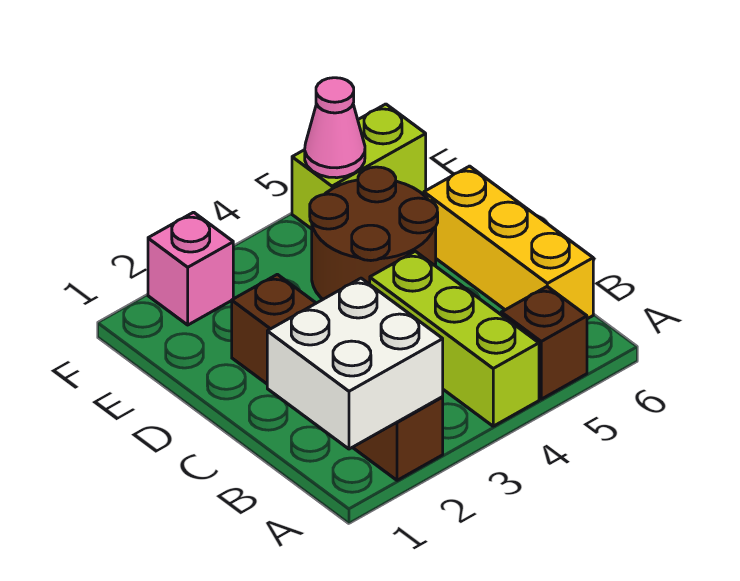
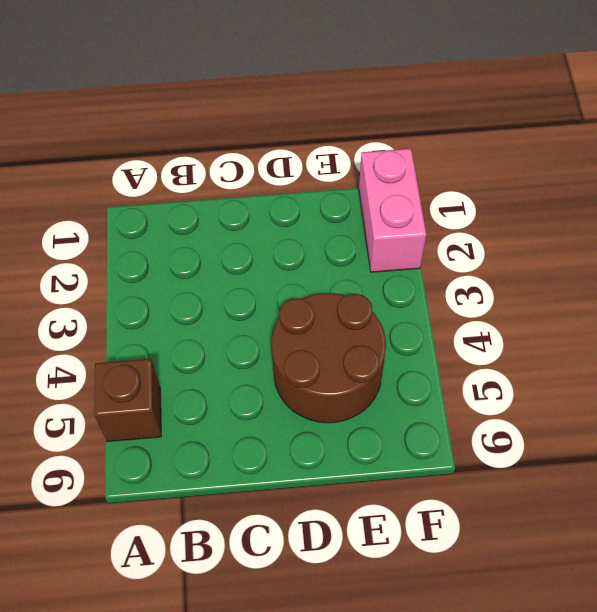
pink 1x2 brick [359,149,426,272] -> pink 1x1 brick [148,212,233,325]
none -> brown 1x4 brick [232,274,443,480]
none -> lime 1x3 brick [370,251,539,426]

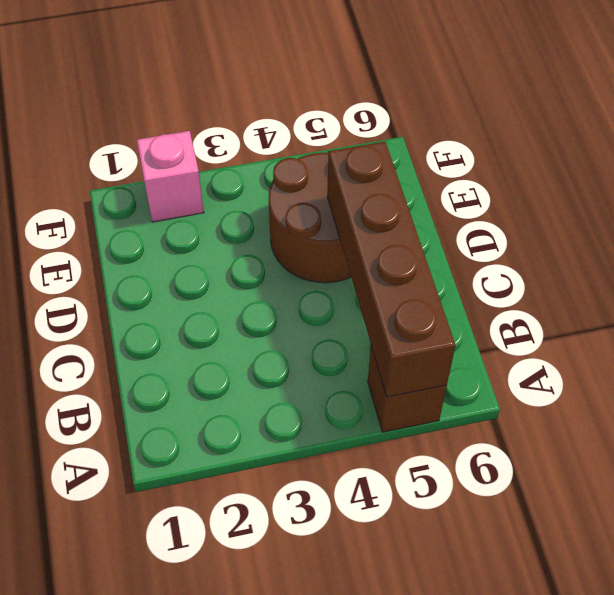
brown 1x4 brick [327,142,456,397] -> brown 1x4 brick moved to [232,274,443,480]
none -> lime 1x3 brick [370,251,539,426]
none -> yellow 1x3 brick [424,166,593,319]

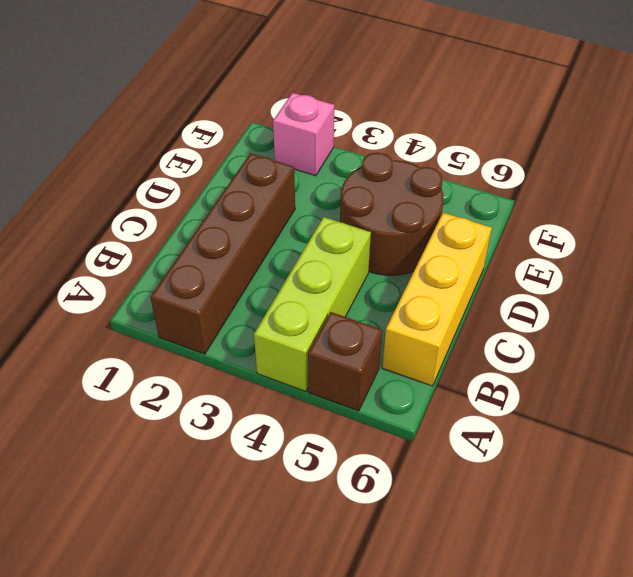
none -> lime 1x2 brick [292,104,426,229]
none -> white 2x2 brick [267,278,443,449]

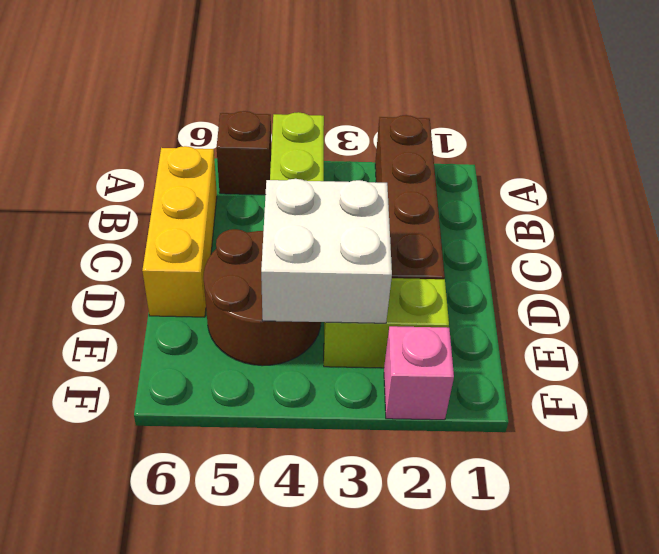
white 2x2 brick [261,179,392,323] -> white 2x2 brick moved to [267,278,443,449]
lime 1x2 brick [324,278,449,368] -> lime 1x2 brick moved to [292,104,426,229]
none -> pink 1x1 cone [305,78,365,178]

